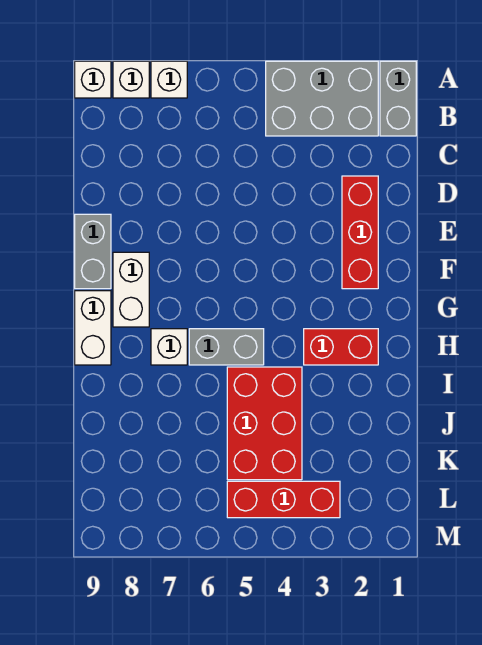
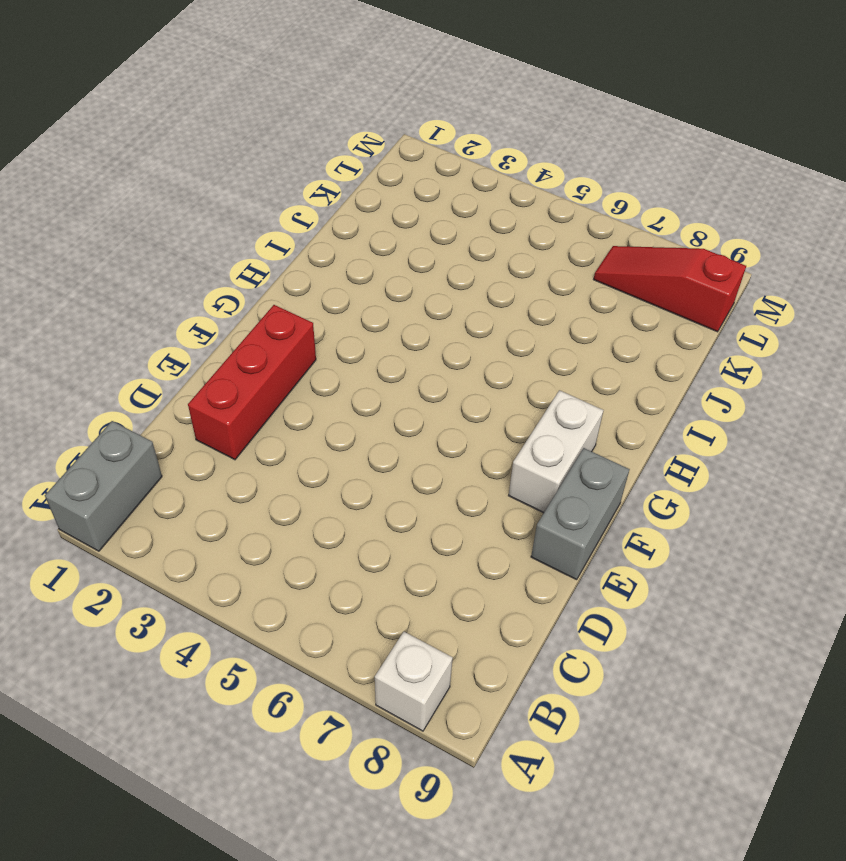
red 1x3 slope [594,246,746,332] -> none
none -> grey 2x3 brick [266,61,378,136]
none -> white 1x1 brick [151,61,187,98]
none -> white 1x1 brick [75,61,111,98]

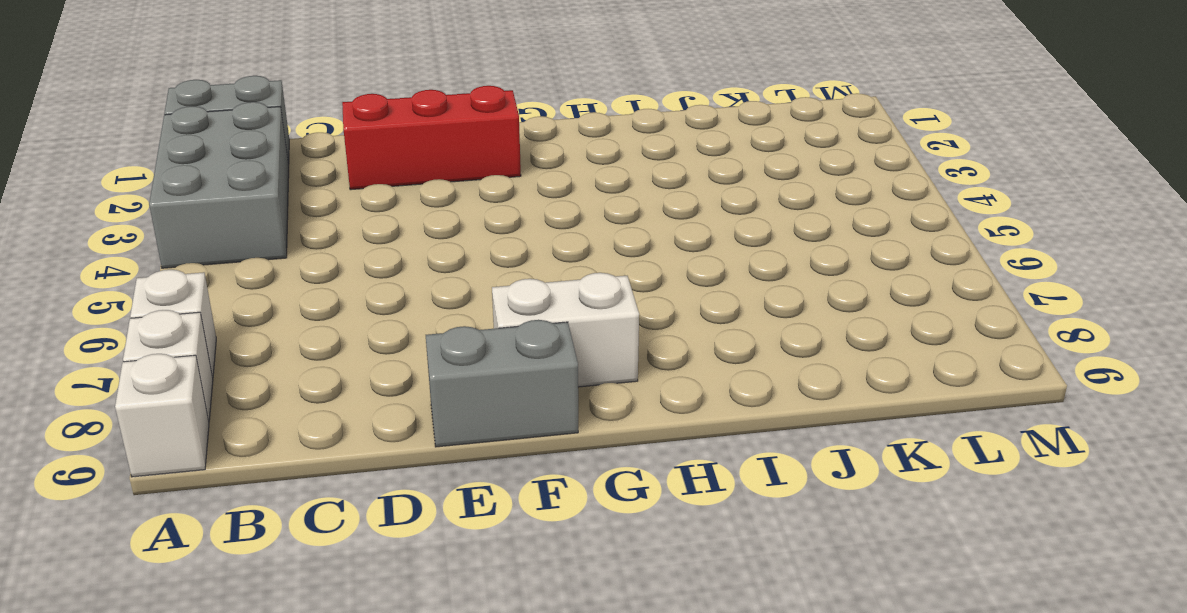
none -> white 1x2 brick [75,291,111,365]
none -> red 1x2 brick [304,329,378,365]
none -> grey 1x2 brick [189,329,264,365]

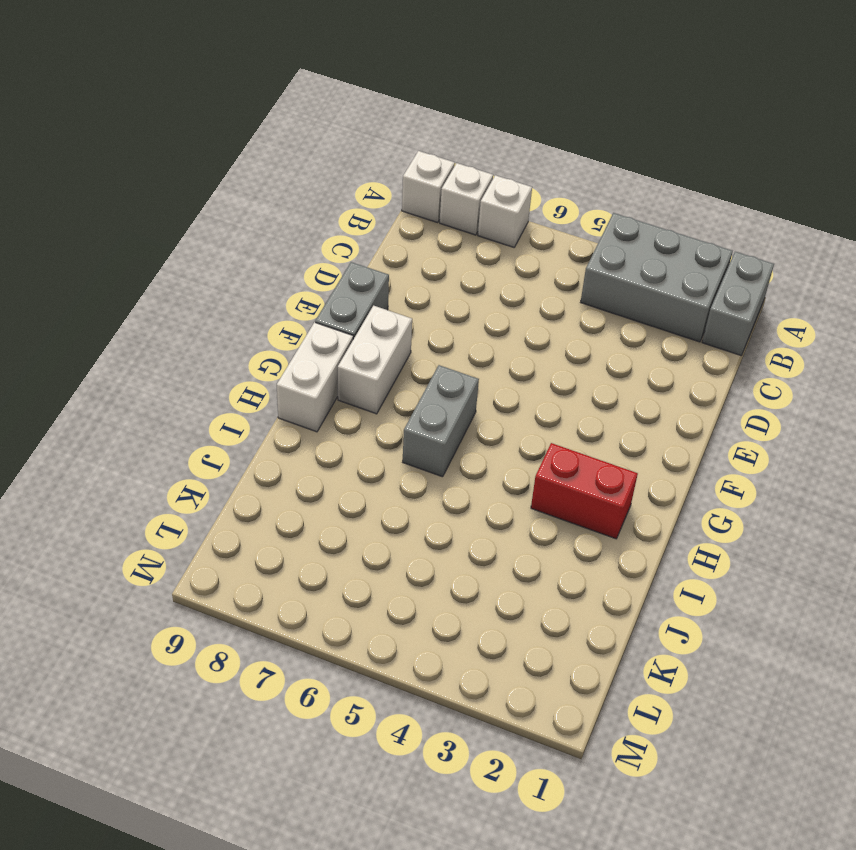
grey 1x2 brick [403,365,479,477] -> grey 1x2 brick turned to [189,329,264,365]
none -> red 1x3 brick [342,176,378,289]
none -> white 1x1 brick [151,329,187,365]
none -> red 2x3 brick [227,367,302,480]

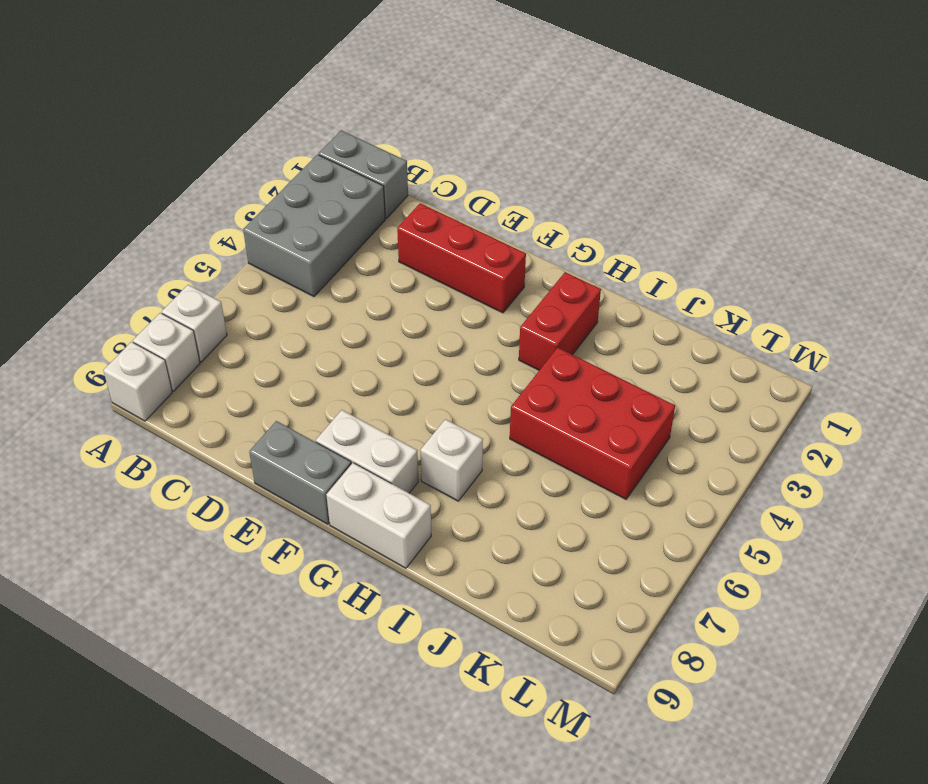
none -> grey 1x2 brick [189,329,264,365]
none -> red 1x3 brick [227,481,340,518]

